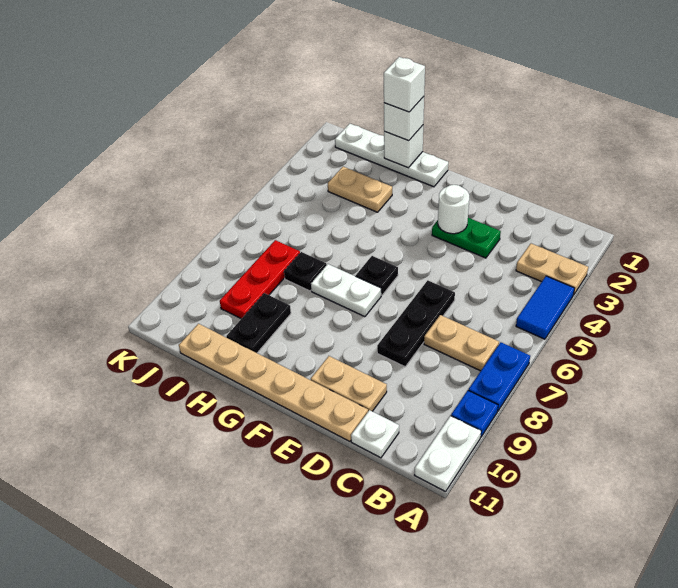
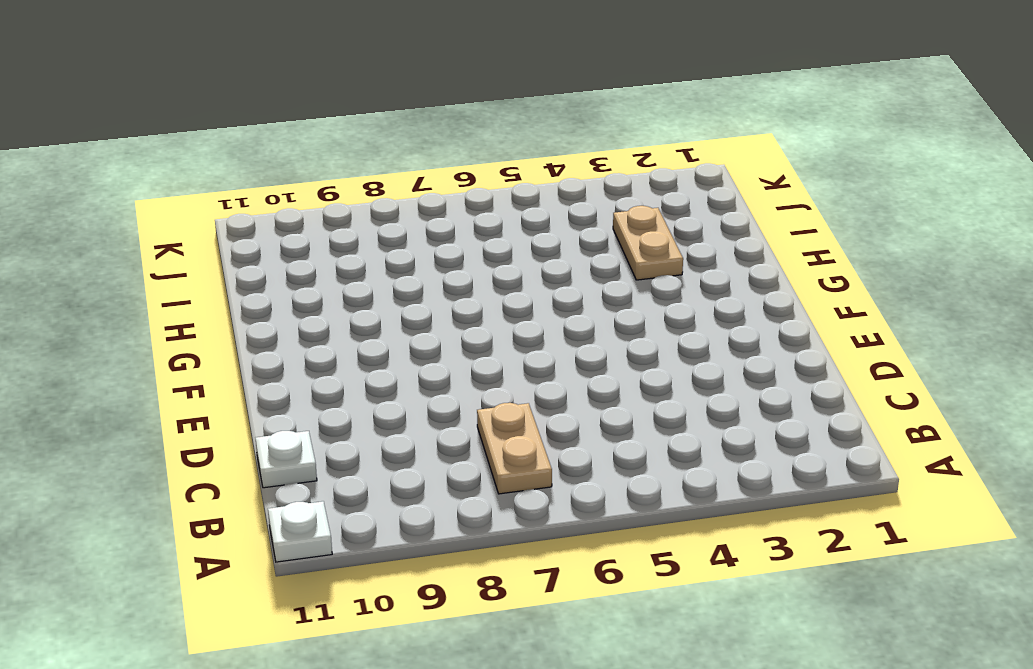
white 1x1 plate [268,501,332,562] -> white 1x2 plate [415,416,481,492]
none -> tan 1x2 plate [516,244,588,295]
none -> blue 1x2 tile [516,276,575,339]
none -> blue 1x2 plate [468,342,530,411]

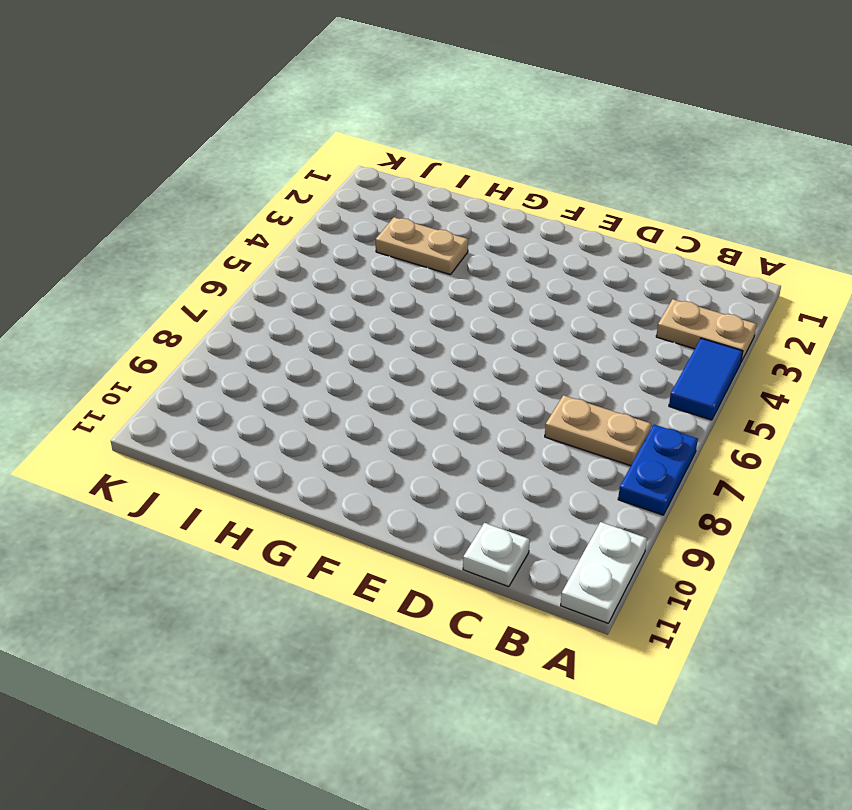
none -> blue 1x1 plate [451,391,498,437]
none -> green 1x2 plate [432,218,501,258]
none -> black 1x3 plate [377,280,455,367]

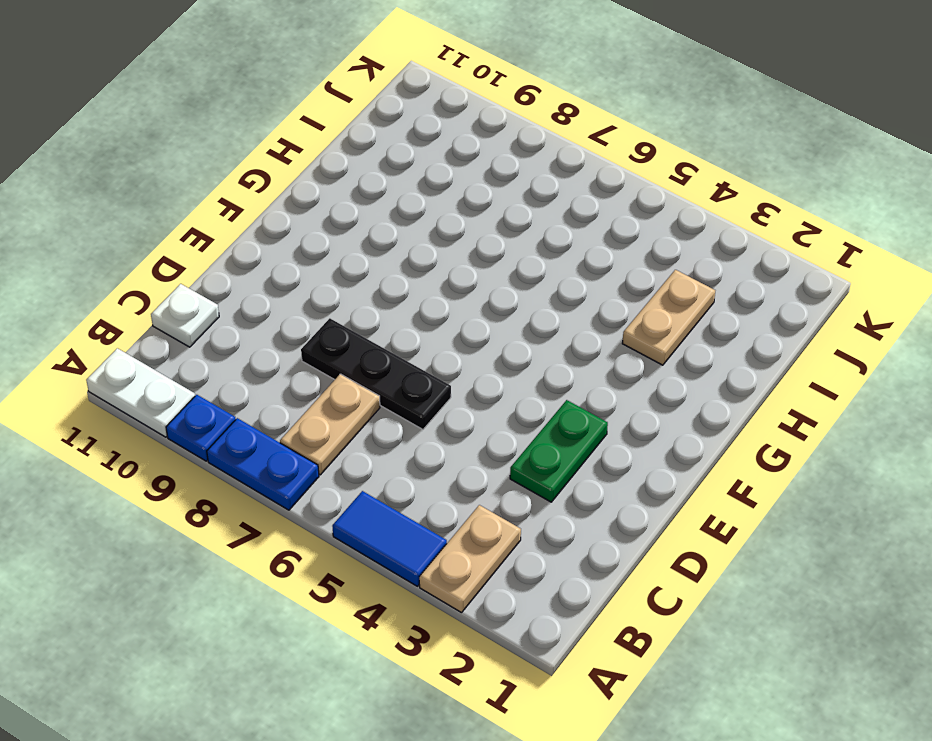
none -> tan 1x2 plate [311,356,387,411]
none -> tan 1x6 plate [179,324,368,441]
none -> black 1x1 plate [356,256,398,295]

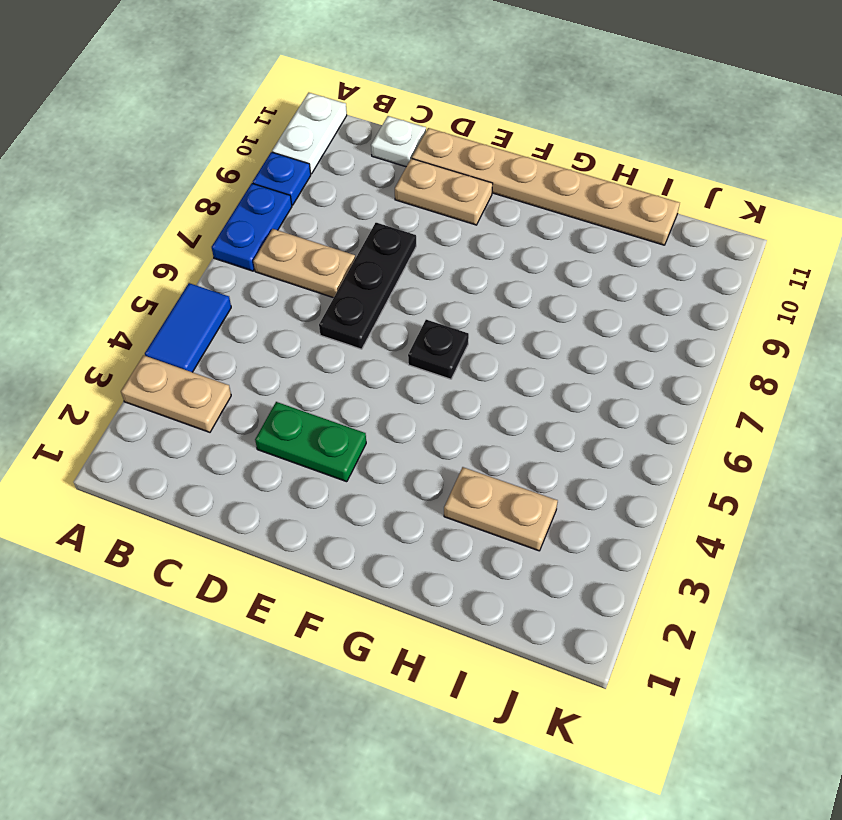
none -> white 1x2 plate [311,264,381,317]
none -> white 1x4 plate [335,124,448,187]
none -> black 1x1 plate [284,252,327,291]

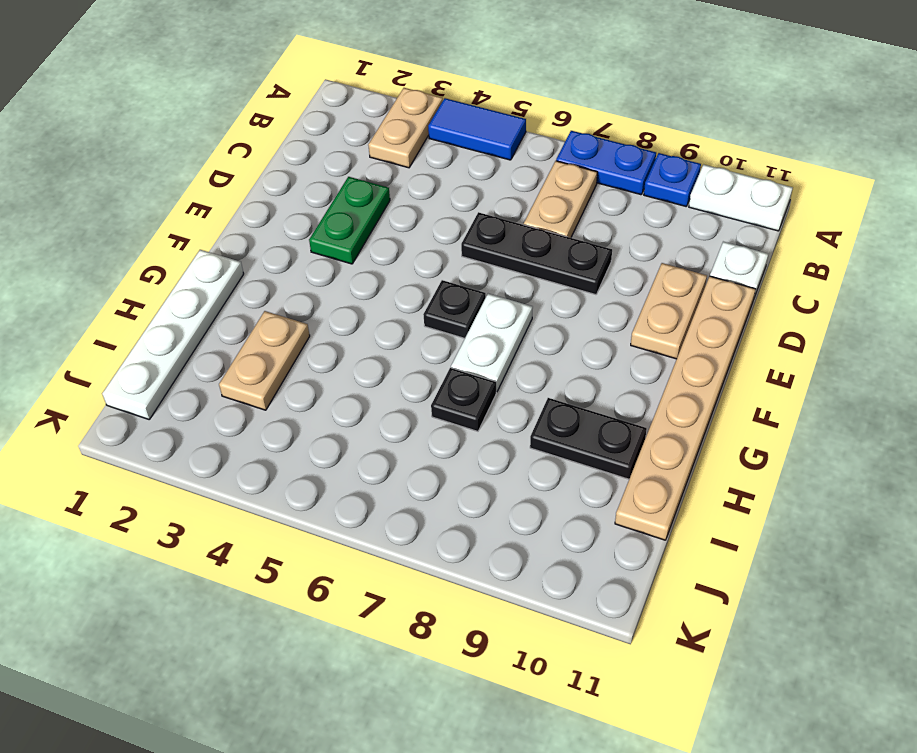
none -> red 1x3 plate [220,240,300,319]
none -> white 1x1 round brick [438,185,469,234]
none -> white 1x1 brick [384,125,423,168]

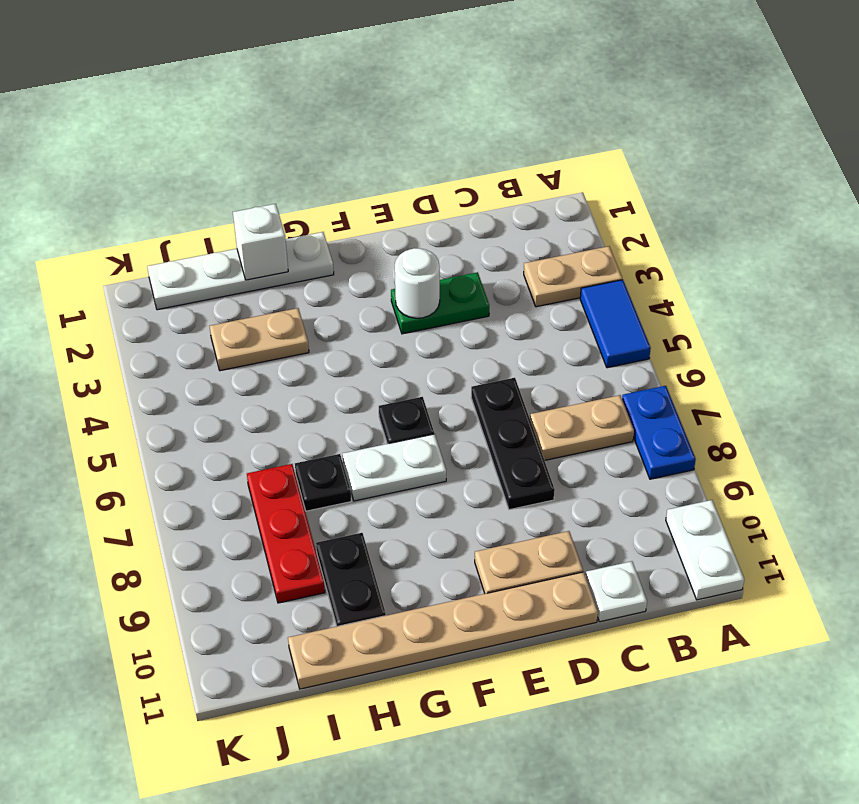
none -> blue 1x1 plate [451,391,498,437]
none -> white 1x1 brick [384,97,424,141]
none -> white 1x1 brick [384,57,425,112]

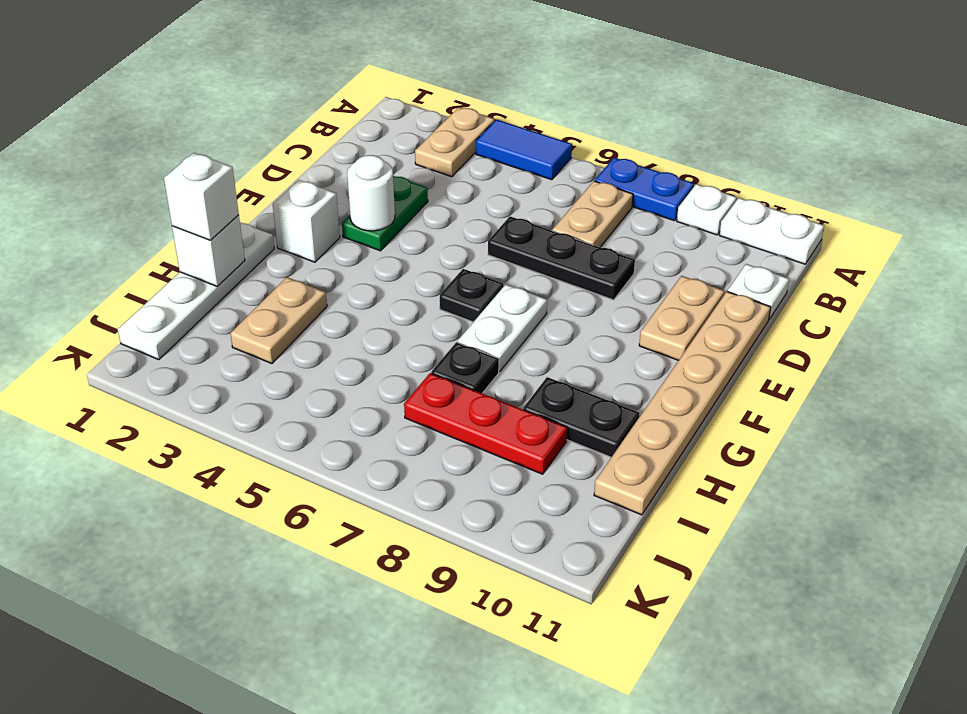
white 1x1 plate [677,184,737,235] -> blue 1x1 plate [451,391,498,437]
white 1x1 brick [273,180,340,262] -> white 1x1 brick moved to [384,57,425,112]

